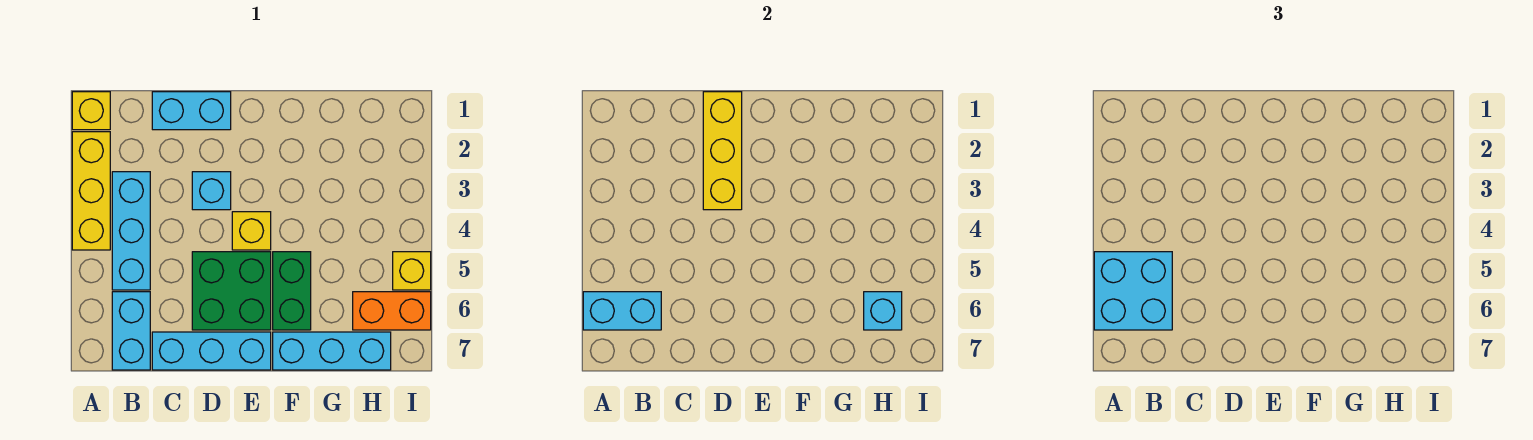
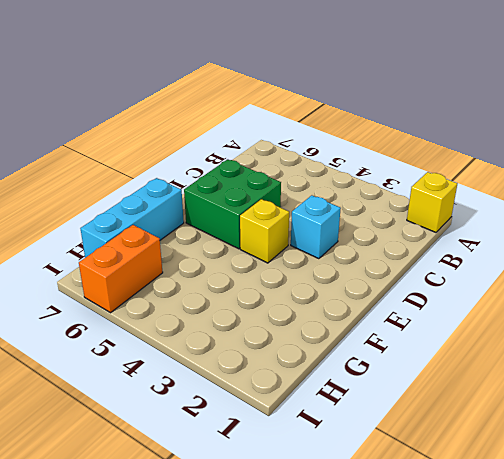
none -> yellow 1x3 brick [72,132,110,250]
none -> cyan 1x3 brick [112,172,150,290]
none -> cyan 1x2 brick [112,292,150,370]

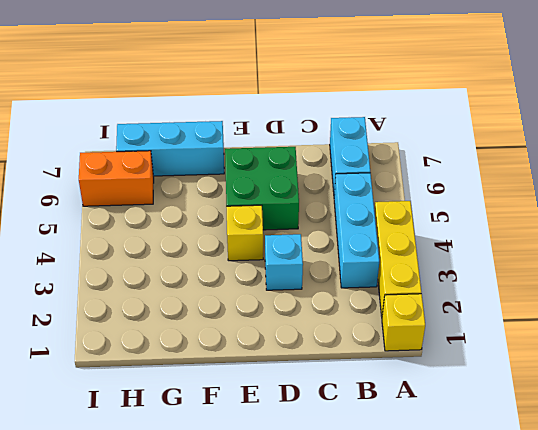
none -> cyan 1x2 brick [152,92,231,130]
none -> cyan 1x3 brick [152,332,271,370]
none -> green 1x2 brick [273,252,311,330]

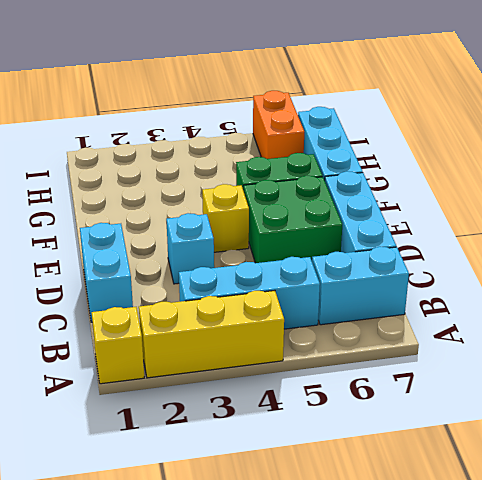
none -> yellow 1x1 brick [393,252,431,290]
none -> cyan 1x2 brick [583,292,661,330]
none -> yellow 1x3 brick [703,92,742,210]

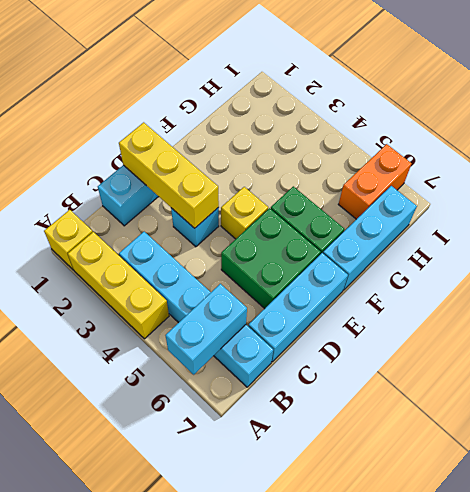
none -> yellow 1x1 brick [393,252,431,290]
none -> cyan 1x1 brick [864,292,902,330]
none -> cyan 2x2 brick [1094,252,1172,330]

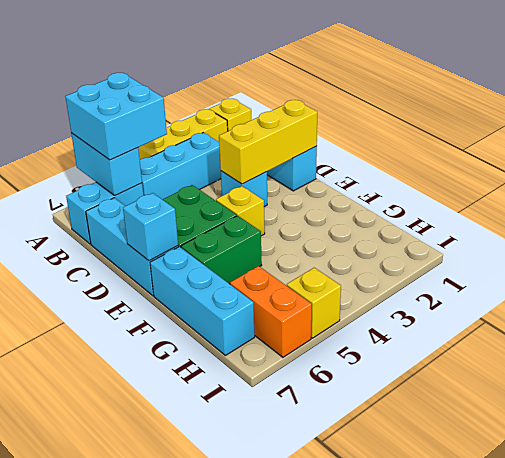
cyan 1x1 brick [123,193,178,261] -> cyan 1x1 brick moved to [864,292,902,330]

